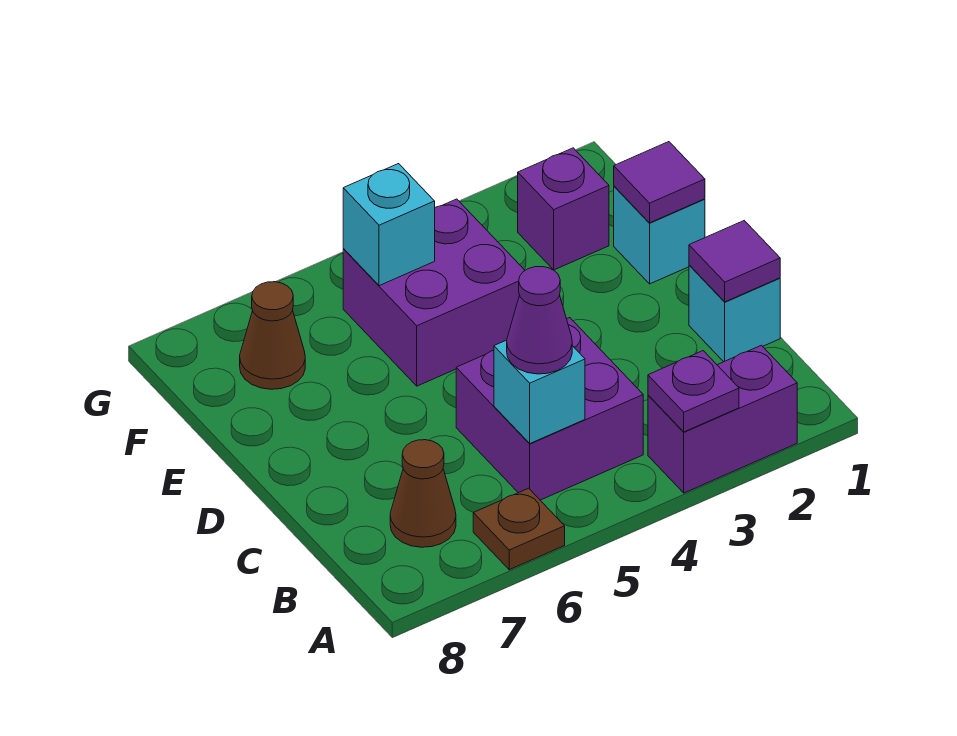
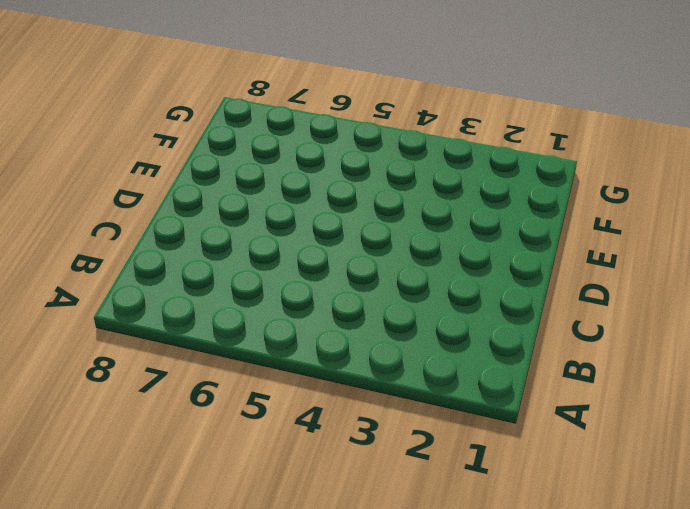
none -> purple 1x2 brick [648,345,797,493]
none -> brown 1x1 plate [473,488,565,570]
none -> purple 2x2 brick [456,318,643,500]

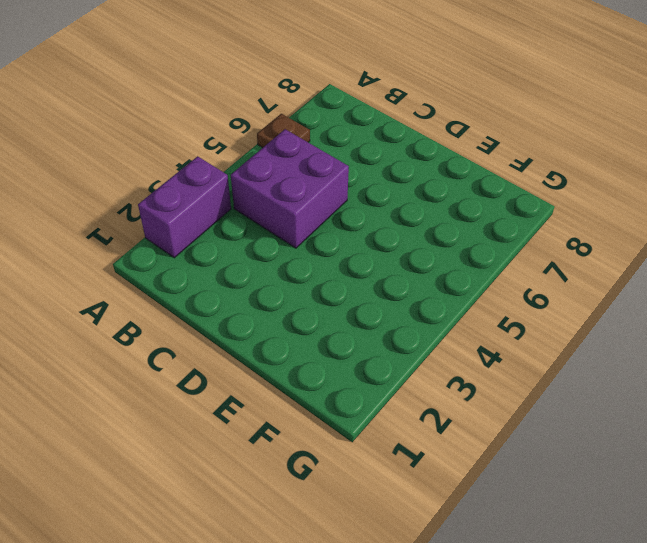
none -> brown 1x1 cone [390,440,456,547]
none -> cyan 1x1 brick [689,265,780,362]
none -> cyan 1x1 brick [614,186,705,284]

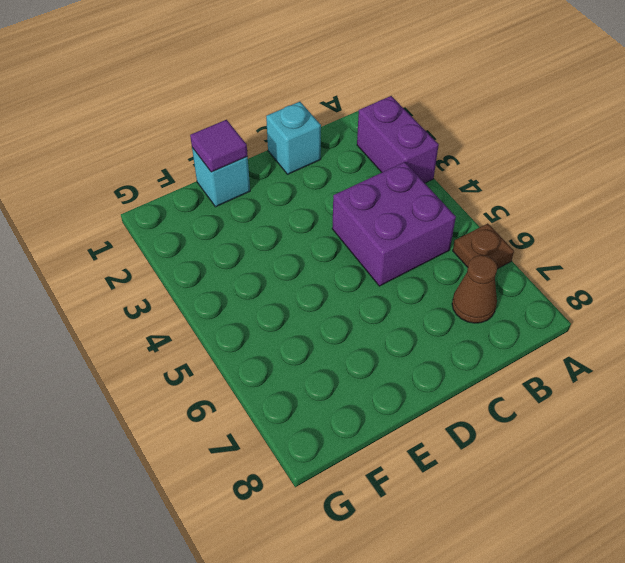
none -> purple 2x2 brick [343,199,525,386]
none -> purple 1x1 brick [518,148,609,270]
none -> brown 1x1 cone [240,282,305,389]

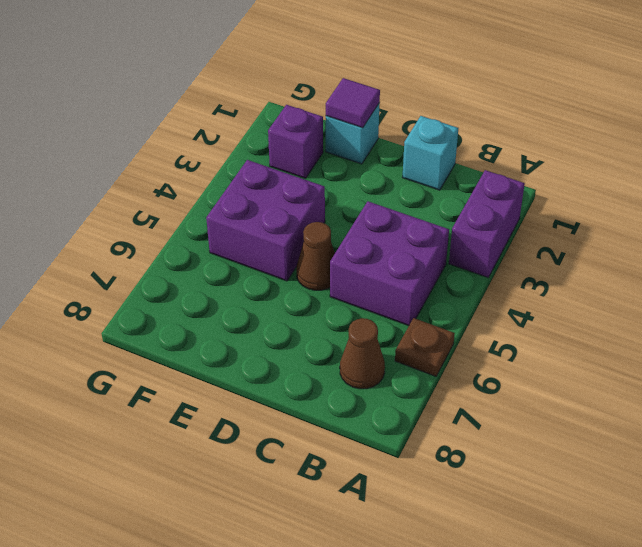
brown 1x1 cone [296,222,335,290] -> brown 1x1 cone moved to [240,282,305,389]
none -> purple 1x1 plate [648,351,739,432]
none -> cyan 1x1 brick [494,340,585,444]
none -> purple 1x1 tile [689,221,780,302]

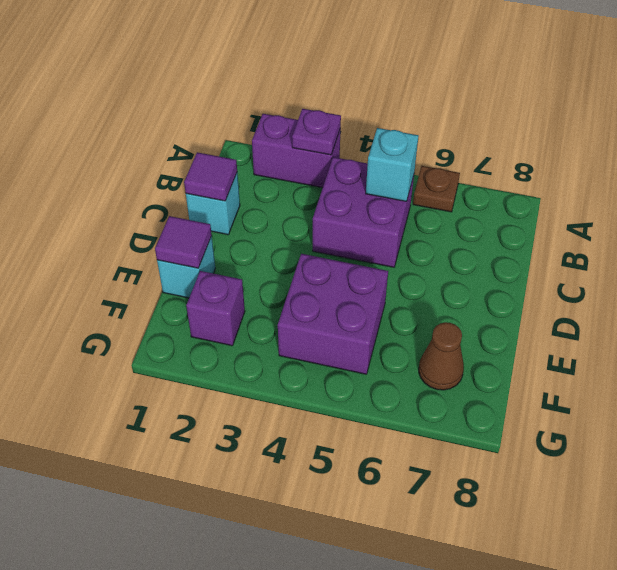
none -> brown 1x1 cone [390,440,456,547]
none -> cyan 1x1 brick [343,164,435,286]
none -> purple 1x1 cone [507,267,572,374]

